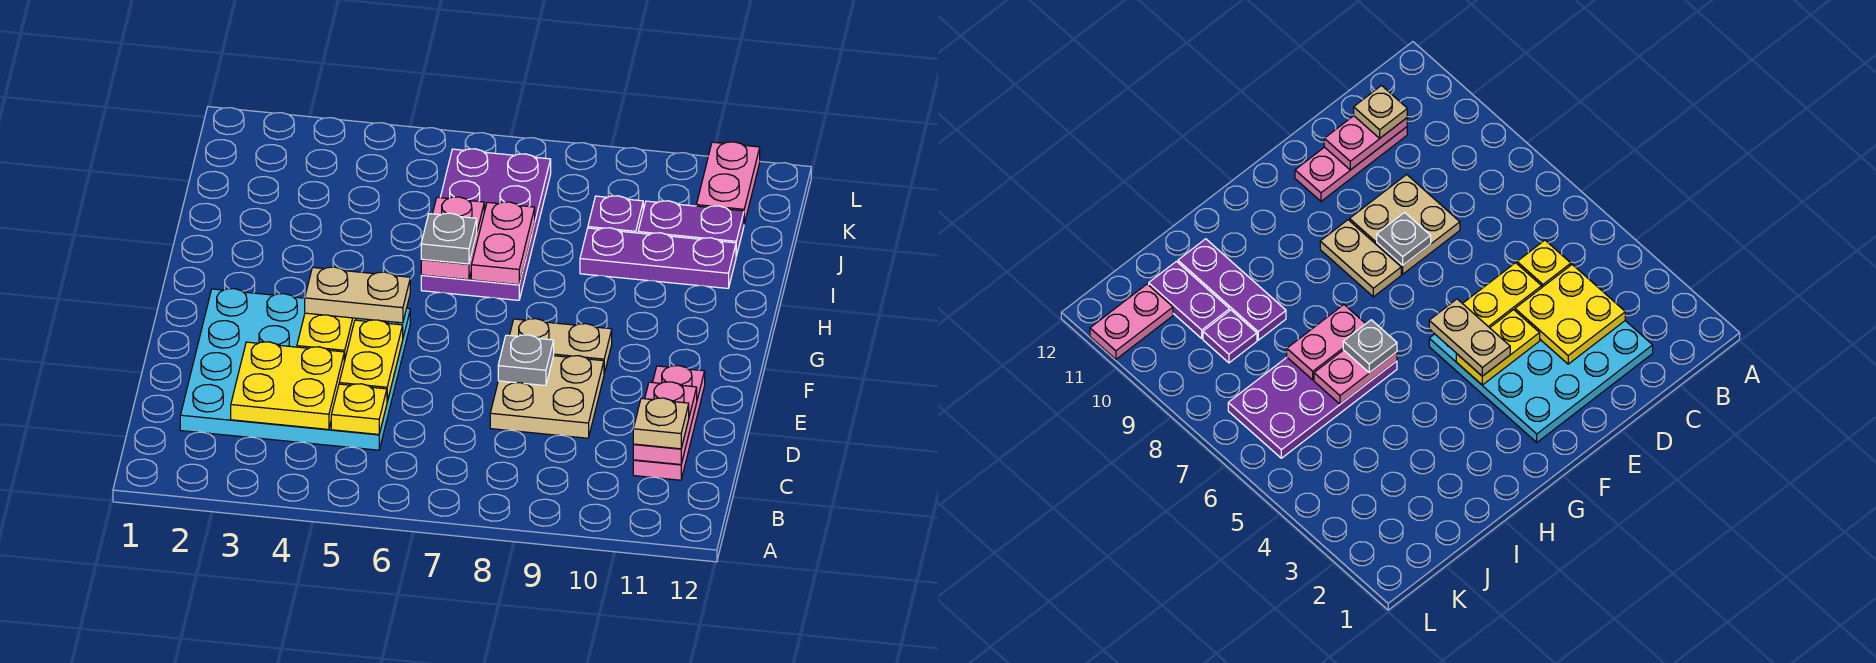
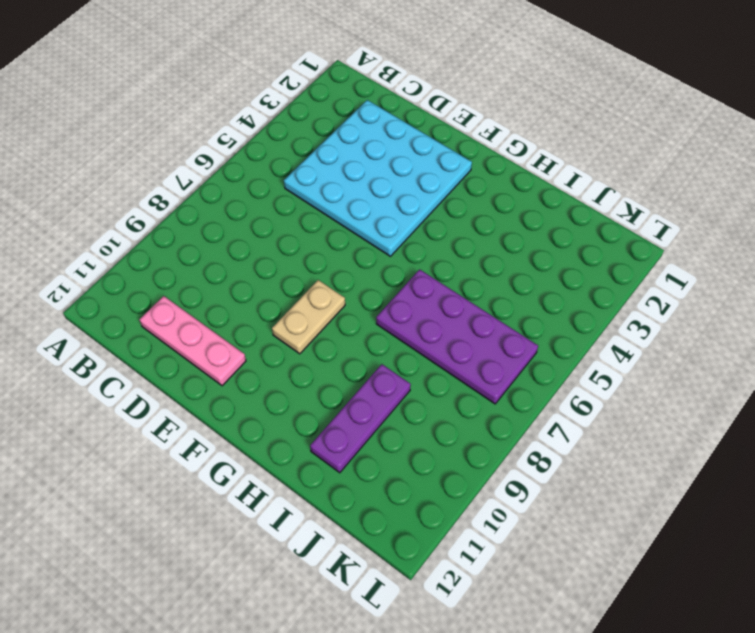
none -> tan 2x2 plate [490,356,604,438]
none -> purple 1x1 plate [588,196,643,233]
none -> purple 1x2 plate [638,201,744,256]

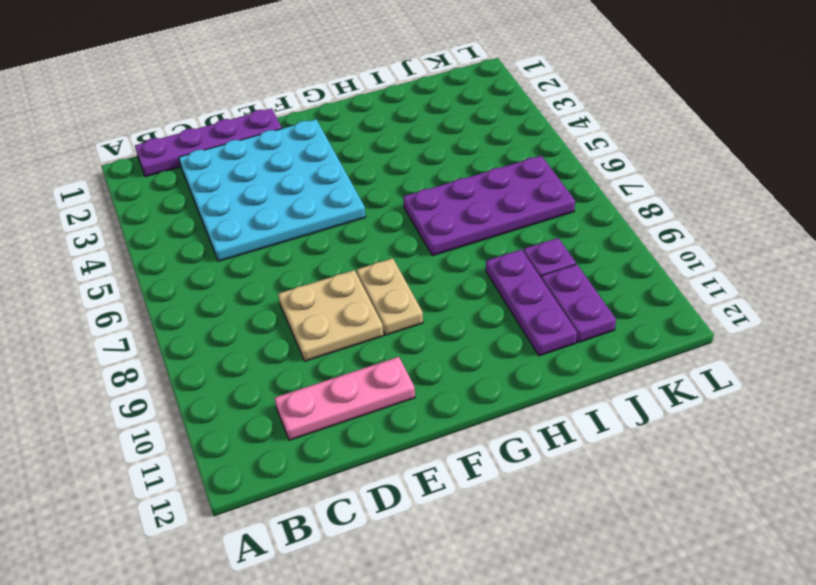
purple 1x4 plate [135,108,282,177] -> none
none -> pink 1x2 plate [696,142,760,224]
none -> yellow 2x2 plate [231,342,344,430]
none -> yellow 1x1 plate [331,384,387,434]

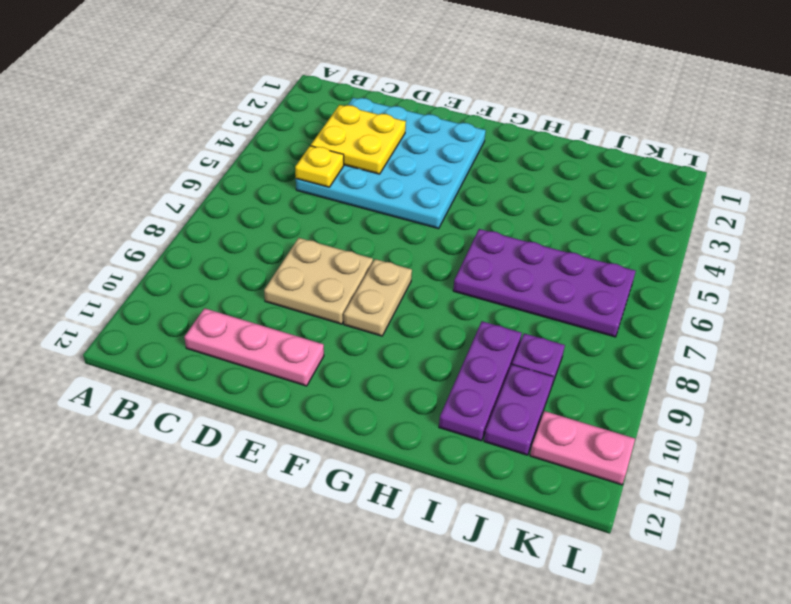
none -> pink 1x2 plate [633,382,697,465]
none -> yellow 1x2 plate [339,320,403,401]
none -> yellow 1x2 plate [297,313,356,361]

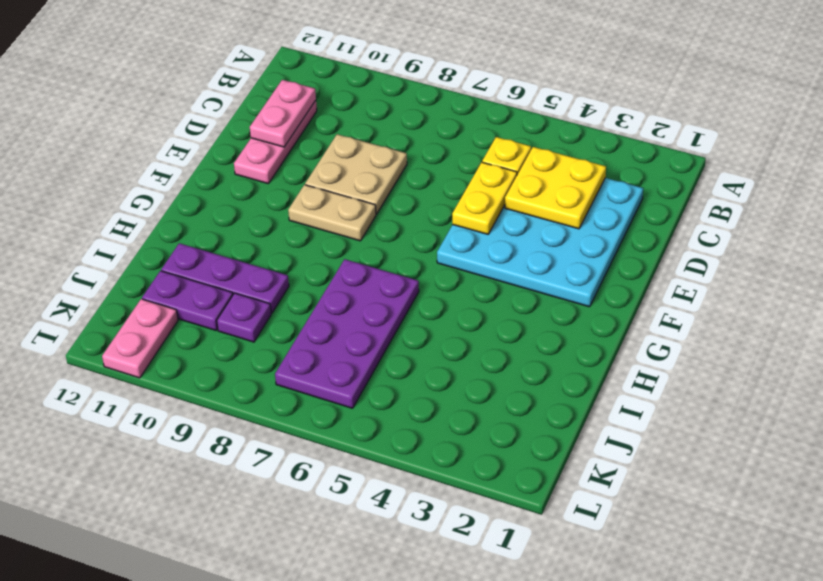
none -> yellow 1x2 plate [297,313,356,361]
none -> grey 1x1 plate [498,335,554,386]
none -> pink 1x2 plate [421,197,484,280]

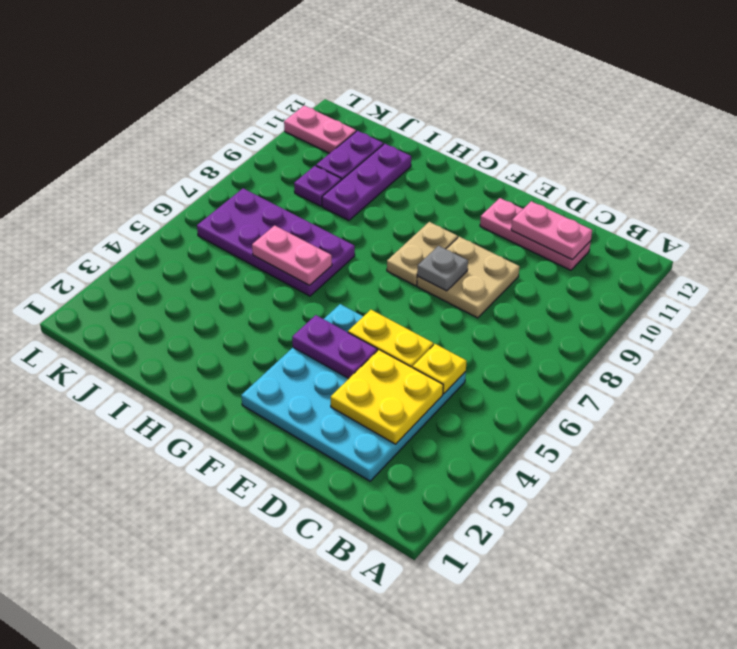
purple 1x2 plate [292,315,377,379] -> yellow 1x2 plate [297,313,356,361]
none -> pink 1x2 plate [471,202,535,285]
none -> tan 1x1 plate [633,398,689,449]
none -> tan 1x2 plate [305,267,410,323]

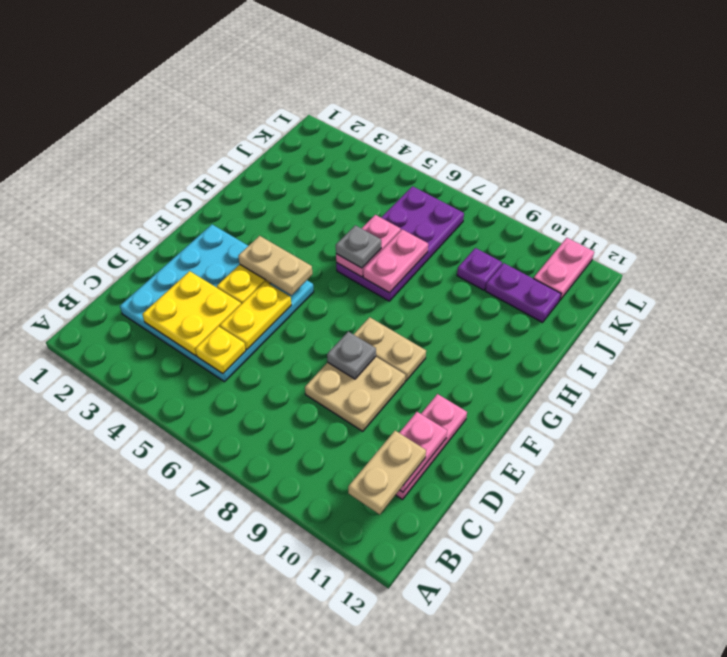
tan 1x2 plate [348,431,426,515] -> tan 1x1 plate [633,398,689,449]
none -> purple 1x3 plate [580,228,736,288]

